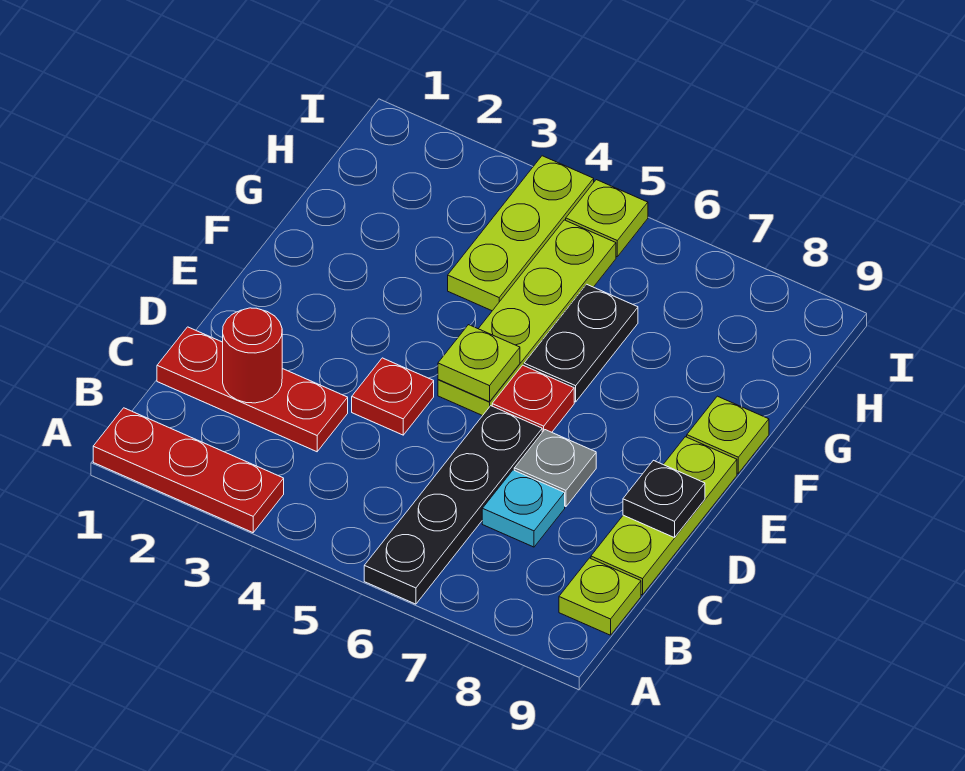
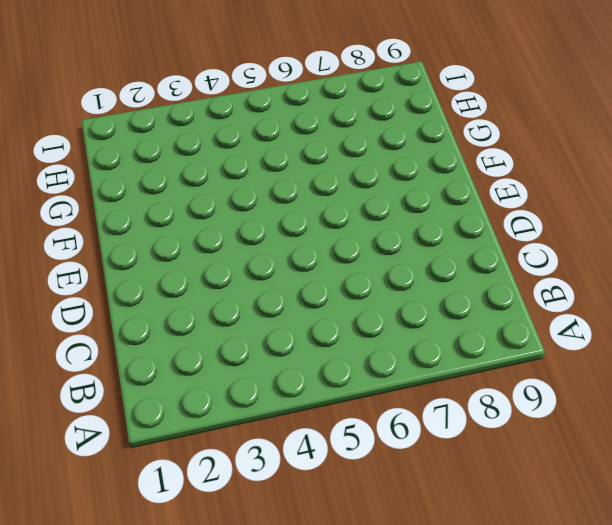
none -> red 1x3 plate [93,408,284,533]
none -> black 1x4 plate [364,406,542,604]
none -> lime 1x1 plate [559,558,641,635]

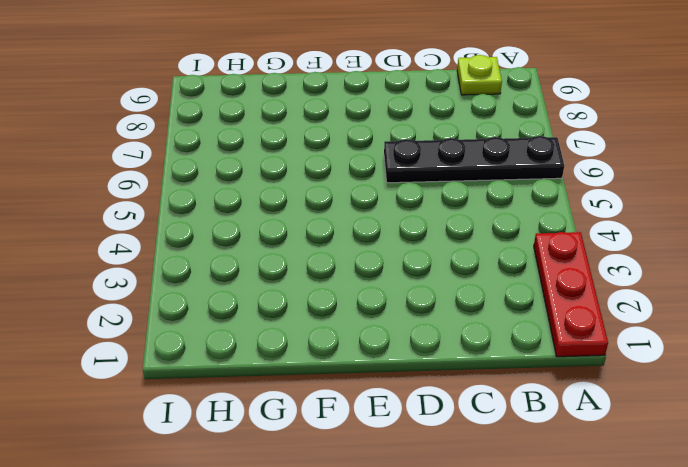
none -> red 1x3 plate [157,327,348,452]
none -> cyan 1x1 plate [482,470,565,547]
none -> lime 1x3 plate [591,437,737,595]

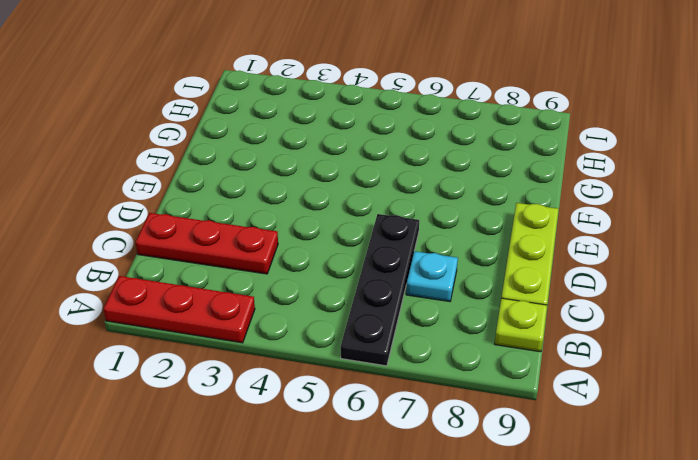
none -> red 1x1 plate [352,358,434,435]
none -> grey 1x1 plate [514,430,596,507]
none -> lime 1x4 plate [438,220,616,416]

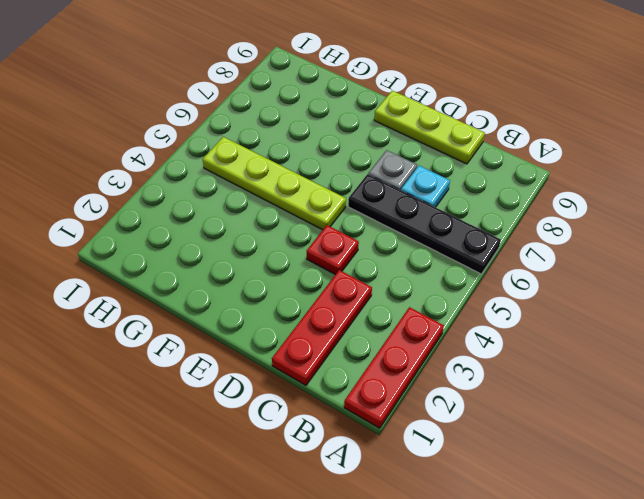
none -> lime 1x1 plate [559,558,641,635]
none -> red 1x1 plate [492,365,574,432]
none -> black 1x2 plate [524,284,638,402]

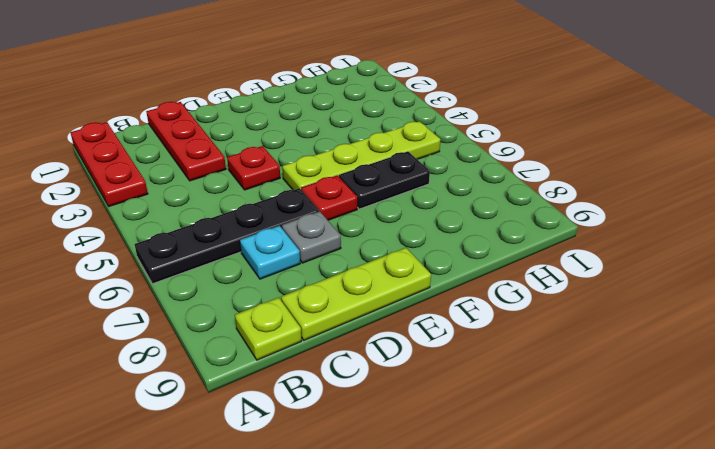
none -> lime 1x1 plate [687,396,769,473]
none -> lime 1x3 plate [448,156,594,311]
none -> lime 1x1 plate [566,180,648,257]

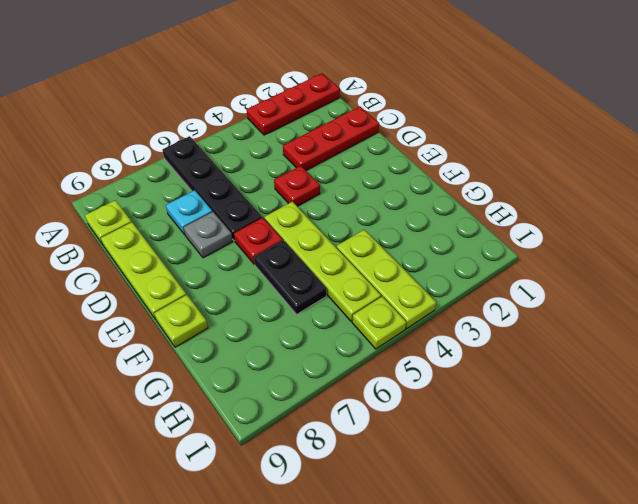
none -> red 1x1 round brick [223,308,282,403]
none -> black 1x1 plate [623,460,705,538]
none -> lime 1x1 plate [438,325,520,402]

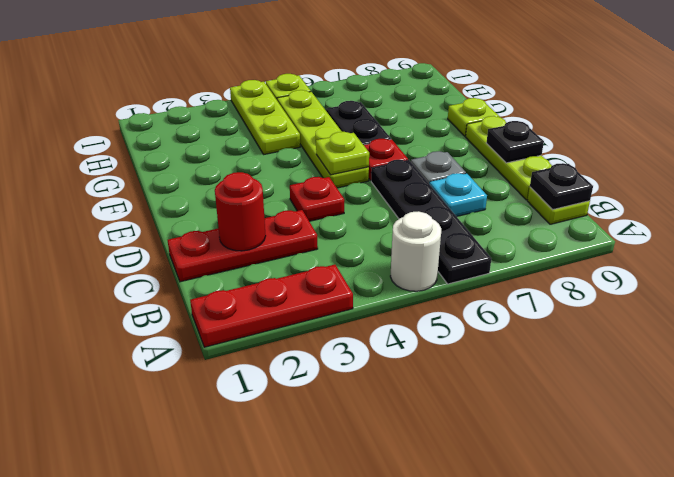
white 1x1 round brick [390,211,441,291] -> none
black 1x1 plate [530,163,593,210] -> none

